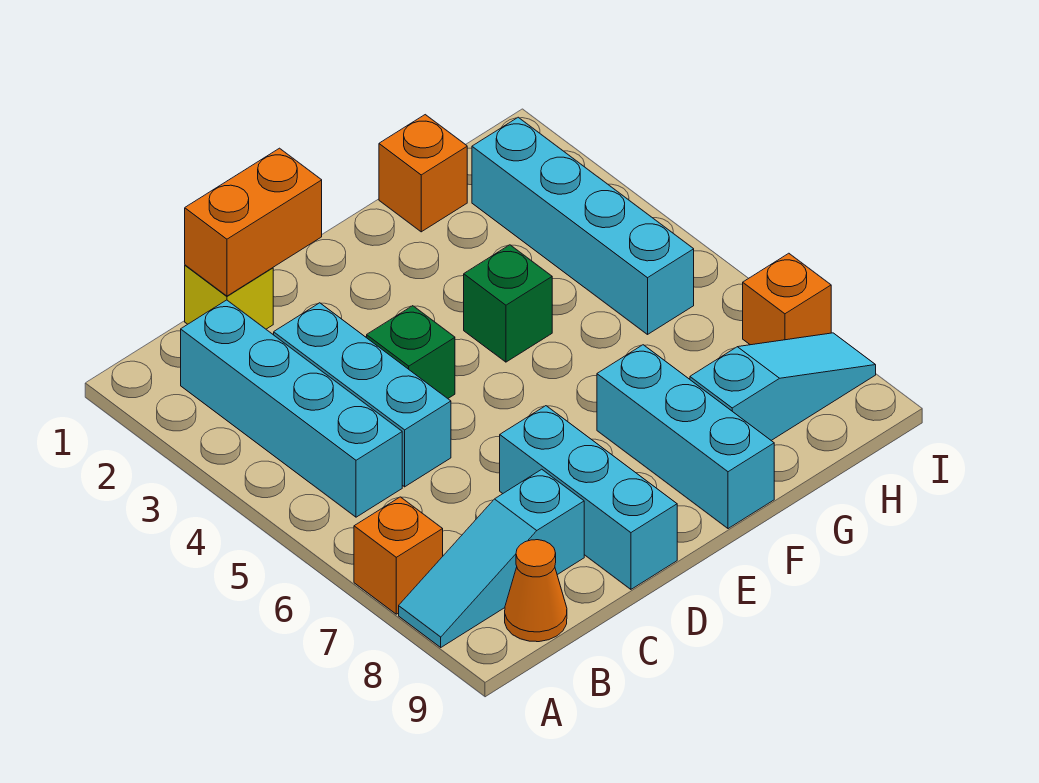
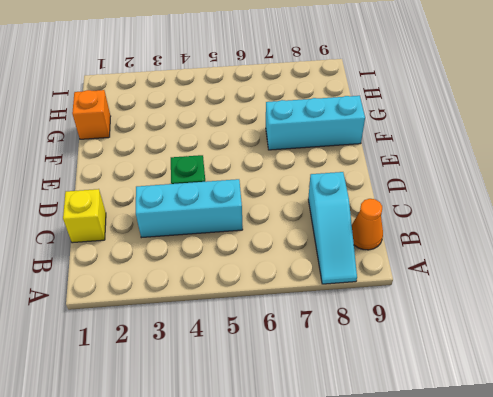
none -> orange 1x1 brick [354,497,443,614]
none -> cyan 1x4 brick [181,300,402,517]
none -> cyan 1x3 brick [500,406,677,589]

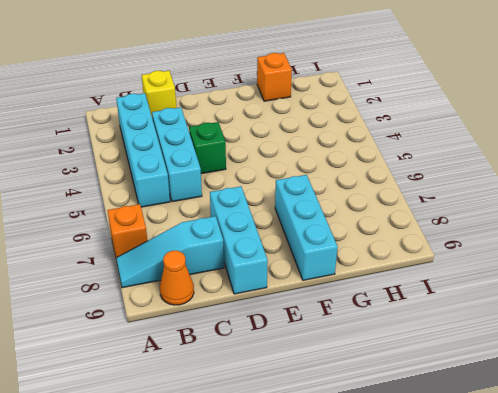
none -> green 1x1 brick [464,245,552,362]
none -> cyan 1x3 slope [690,333,876,441]
none -> cyan 1x4 brick [472,117,694,334]

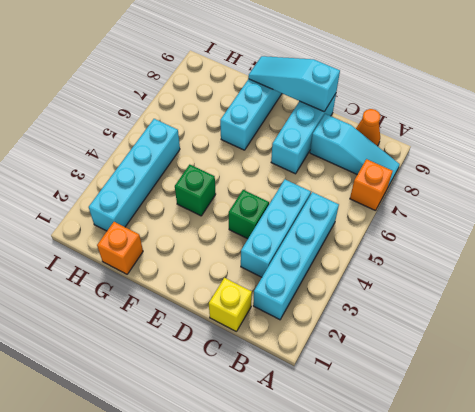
cyan 1x3 slope [248,56,340,111] -> cyan 1x3 slope moved to [690,333,876,441]
none -> orange 1x1 brick [743,253,831,345]
none -> orange 1x2 brick [185,148,322,296]

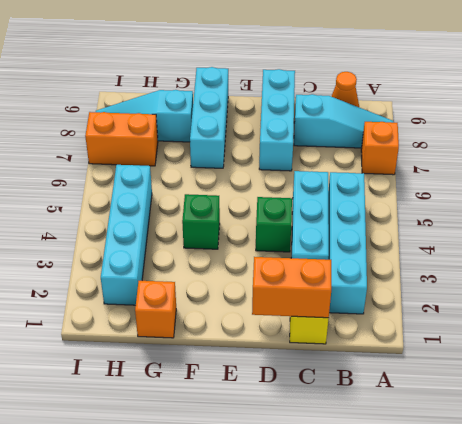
orange 1x2 brick [85,112,158,166] -> orange 1x1 brick [743,253,831,345]

